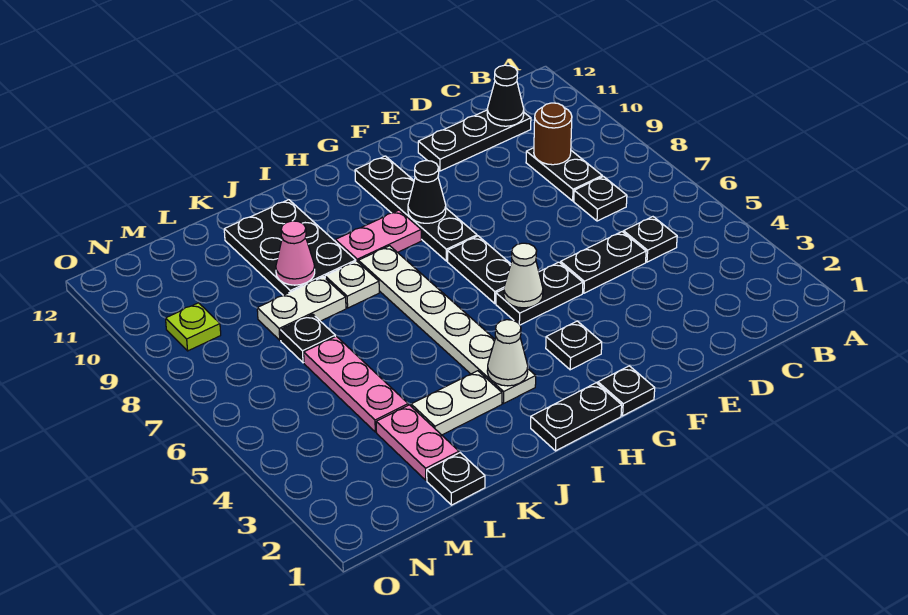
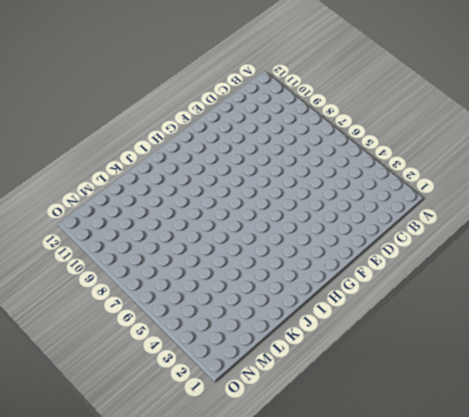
none -> black 1x1 plate [624,217,677,262]
none -> black 1x1 plate [574,177,627,221]
none -> black 1x2 plate [526,148,602,201]

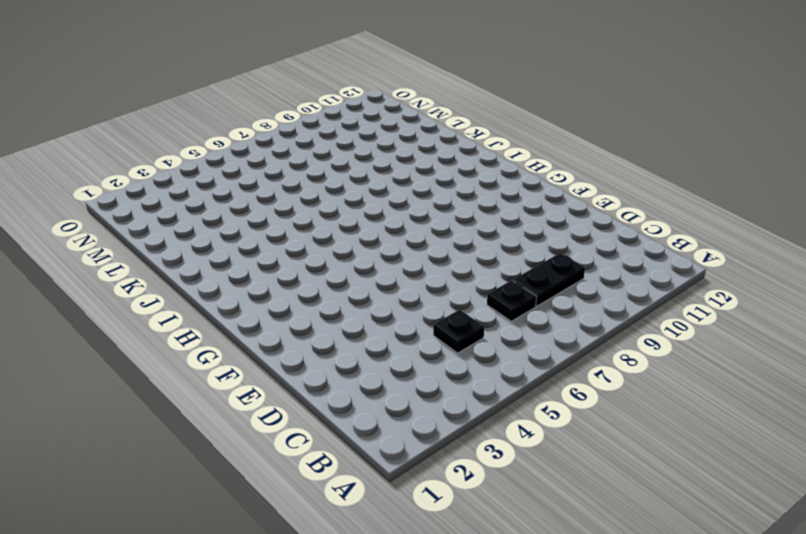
none -> black 1x3 plate [418,110,531,171]
none -> black 1x2 plate [561,232,646,293]
none -> black 1x2 plate [496,262,583,325]

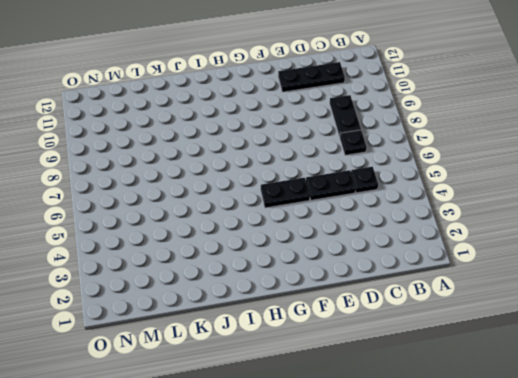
none -> black 1x1 plate [598,366,655,416]
none -> black 1x1 plate [546,321,602,370]
none -> black 1x2 plate [448,236,511,303]

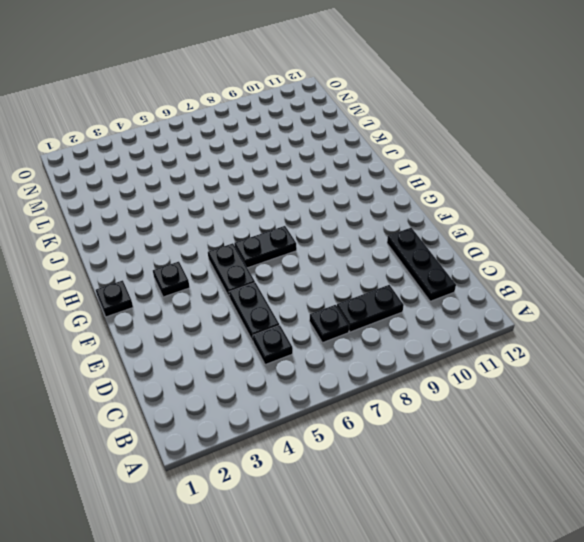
none -> black 1x4 plate [355,156,477,261]
none -> black 1x2 plate [531,383,622,451]
none -> pink 1x2 plate [335,210,421,262]

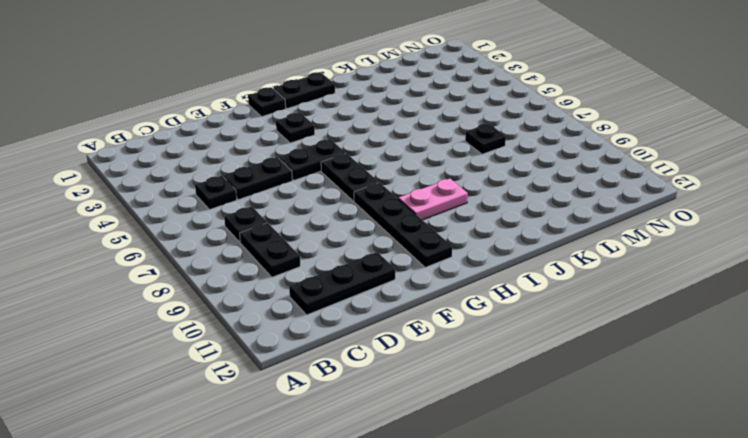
none -> white 1x6 plate [358,246,536,404]
none -> white 1x2 plate [411,371,502,435]
none -> white 1x1 plate [325,261,379,308]

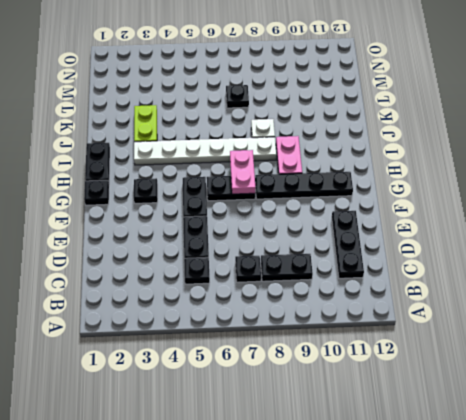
pink 1x2 plate [230,150,256,194] -> pink 1x2 plate turned to [376,405,459,480]
lime 1x2 plate [134,105,157,142] -> white 1x2 plate [411,371,502,435]
none -> black 2x3 plate [224,200,356,295]
none -> white 1x2 plate [257,277,346,340]
none -> black 1x1 plate [427,453,485,505]

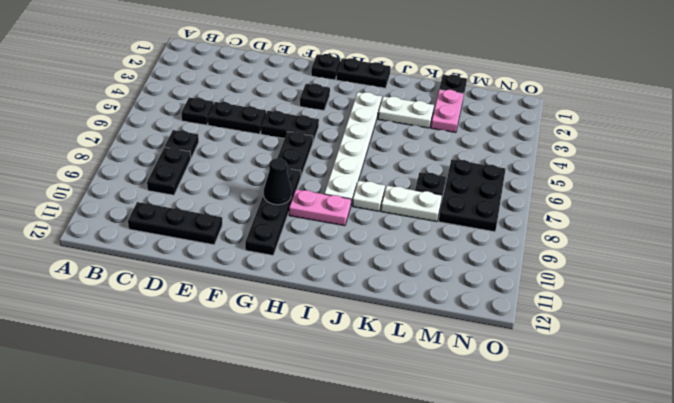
black 2x3 plate [439,159,506,232] -> black 2x3 plate moved to [224,200,356,295]
none -> pink 1x3 plate [304,336,408,432]
none -> lime 1x1 plate [165,303,221,351]
none -> brown 1x1 round brick [534,103,572,165]

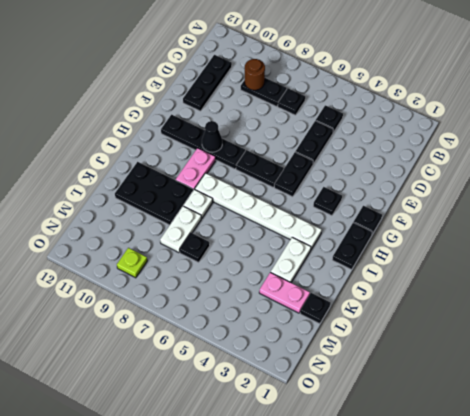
none -> pink 1x3 plate [304,336,408,432]
none -> black 1x1 cone [487,65,524,126]
none -> white 1x1 cone [504,243,543,308]

